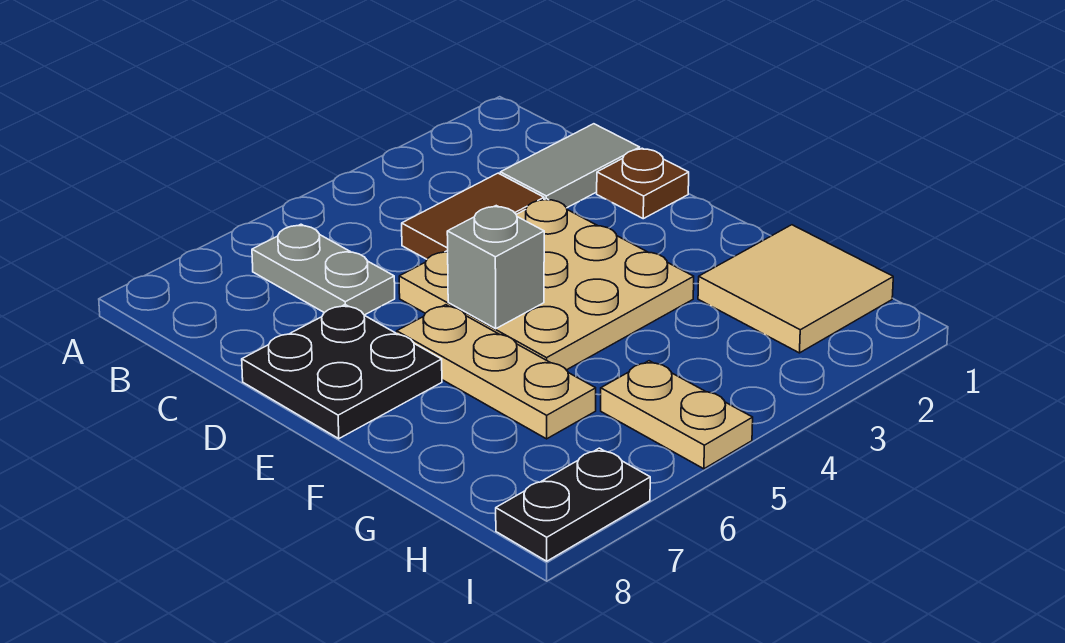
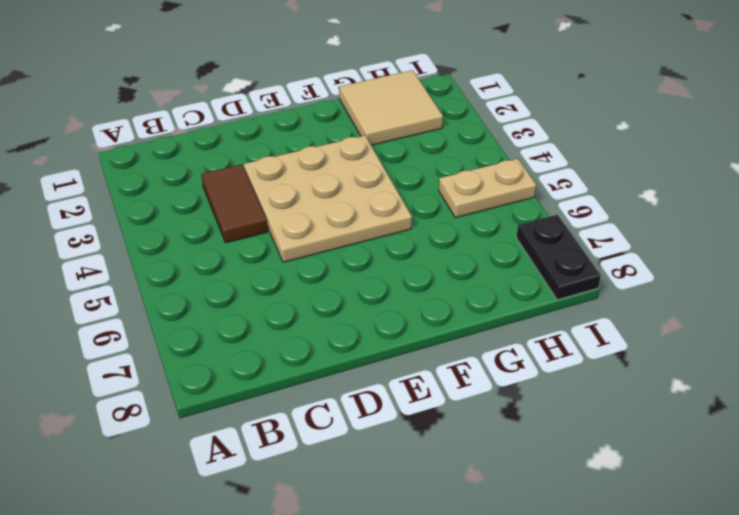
none -> grey 1x2 plate [252,224,395,315]
none -> grey 1x2 tile [500,124,640,208]

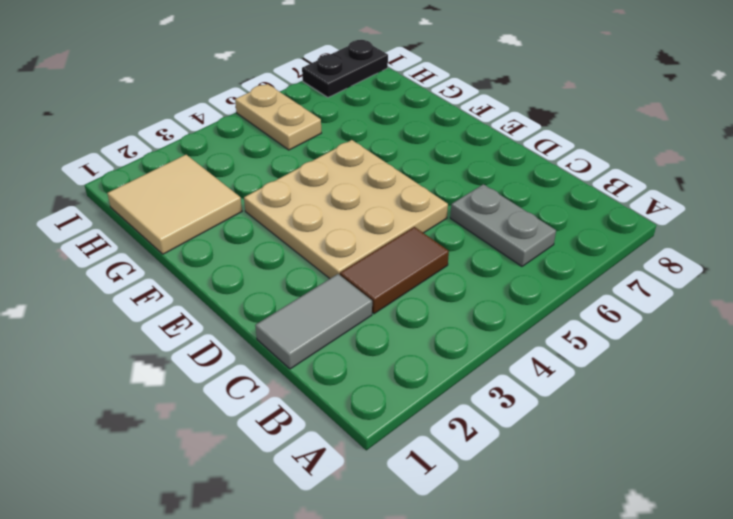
none -> brown 1x1 plate [597,148,689,219]
none -> black 2x2 plate [242,305,442,439]

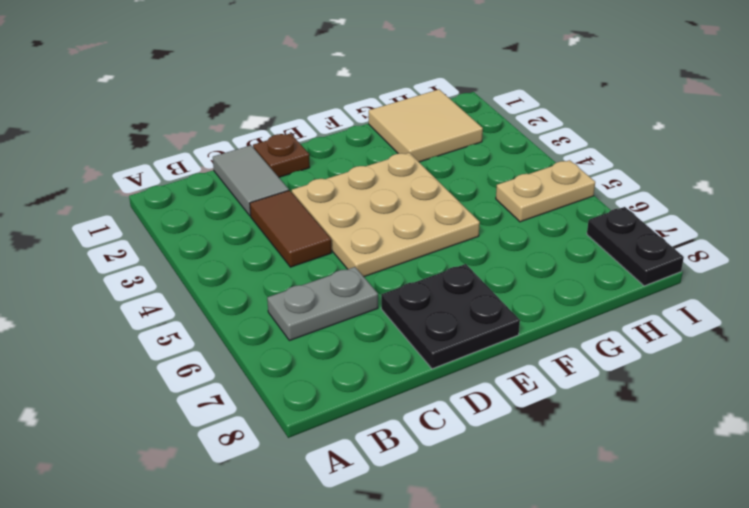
none -> tan 1x3 plate [397,305,596,439]
none -> grey 1x1 brick [447,206,544,329]

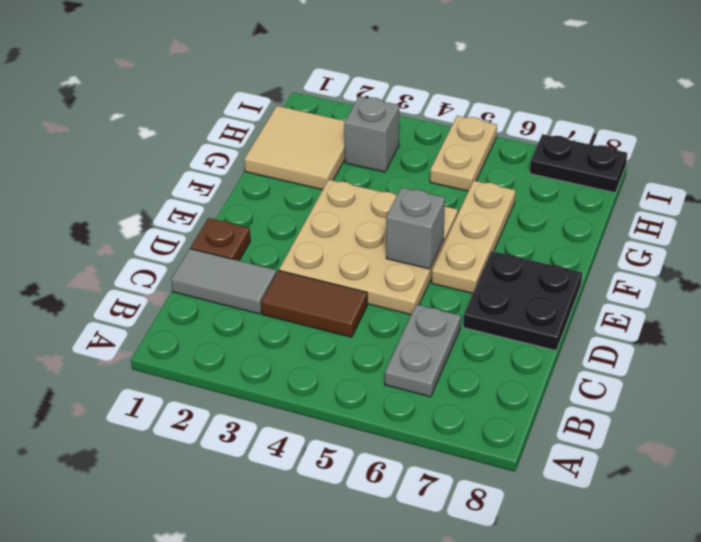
grey 1x1 brick [344,96,399,172] -> none

